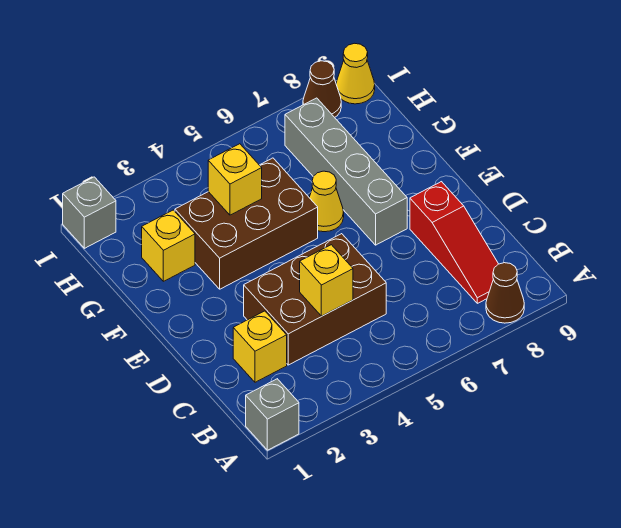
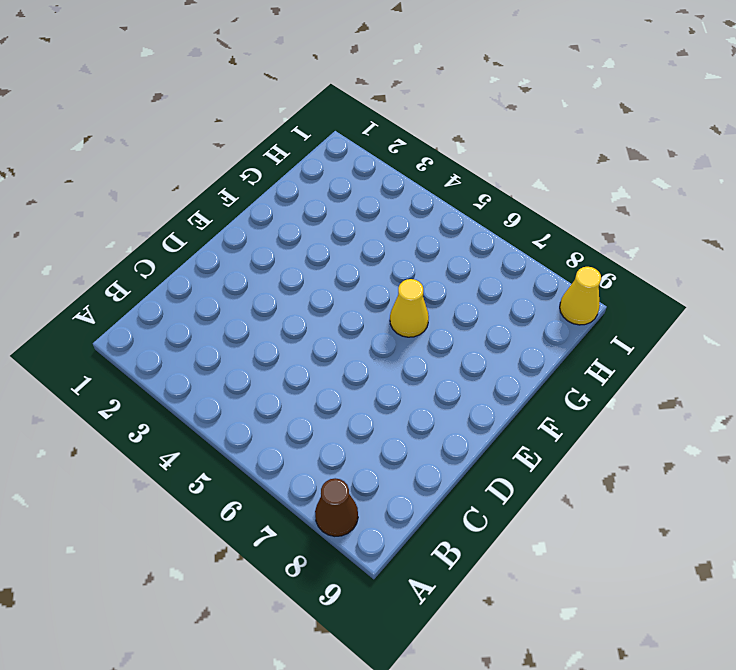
none -> grey 1x1 brick [246,379,299,450]
none -> red 1x3 slope [410,182,498,303]
none -> yellow 1x1 brick [233,311,287,382]

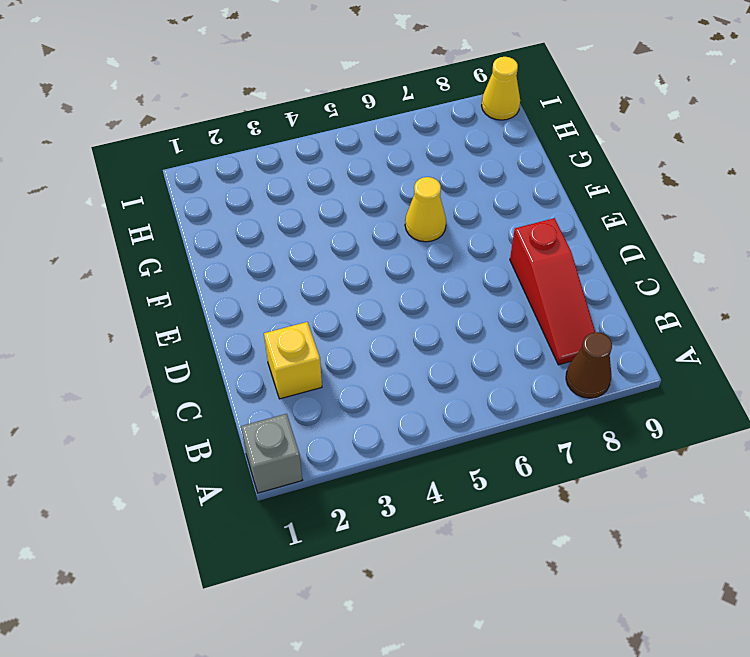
none -> brown 2x3 brick [244,234,386,365]
none -> grey 1x4 brick [285,98,407,245]
none -> brown 2x3 brick [175,158,318,289]

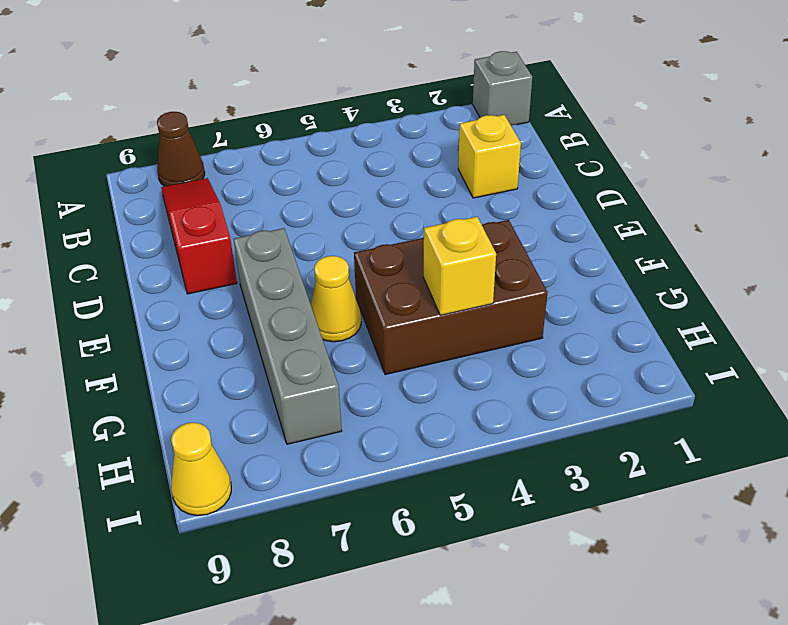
none -> brown 2x3 brick [244,234,386,365]
none -> yellow 1x1 brick [142,210,195,281]
none -> grey 1x1 brick [63,177,116,248]

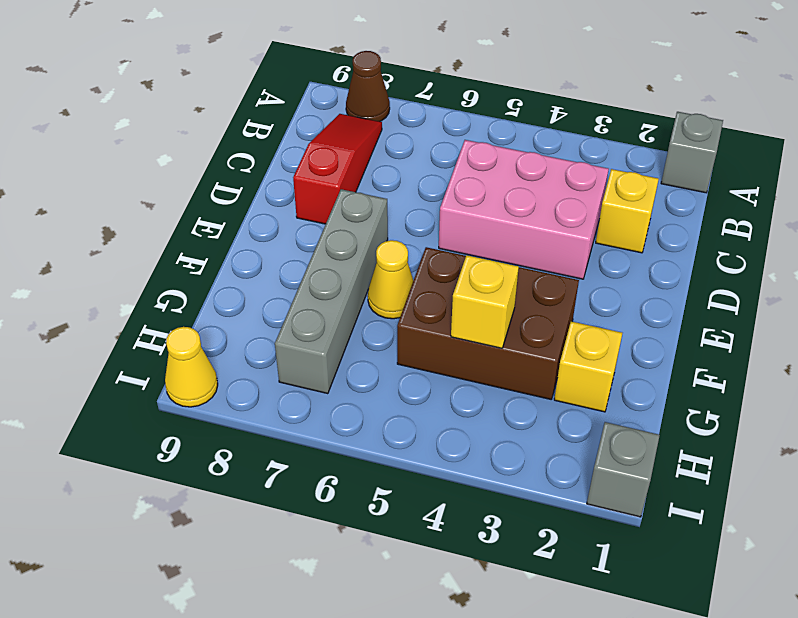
pink 2x3 brick [439,140,609,279] -> brown 2x3 brick [244,234,386,365]
none -> brown 1x1 cone [303,61,341,117]
none -> yellow 1x1 brick [300,245,353,316]

